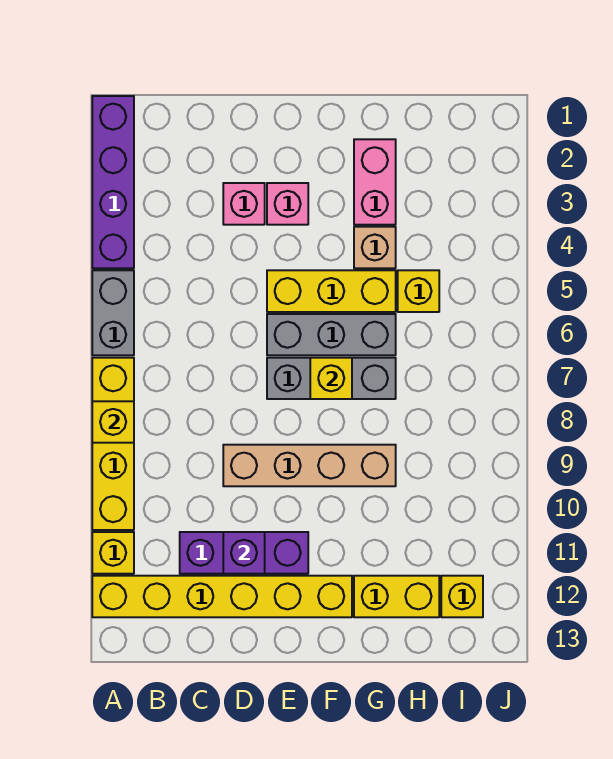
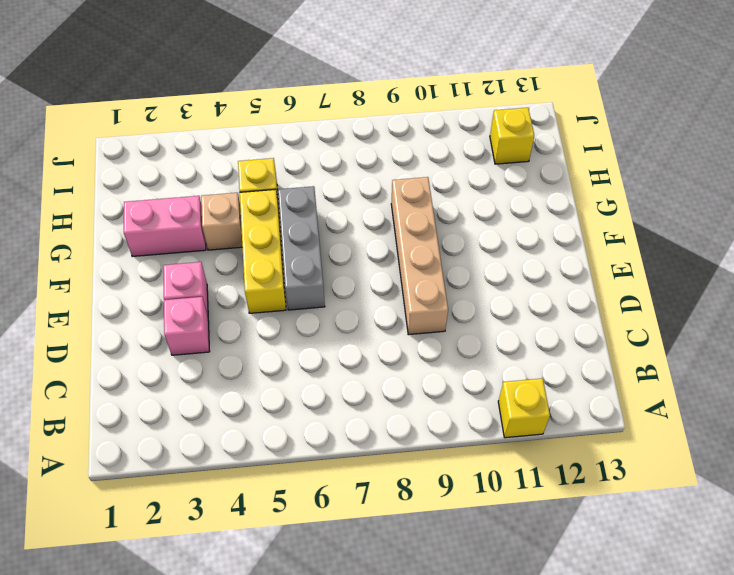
none -> purple 1x4 brick [92,96,134,268]
none -> grey 1x2 brick [92,270,134,355]
none -> yellow 1x4 brick [92,358,134,530]

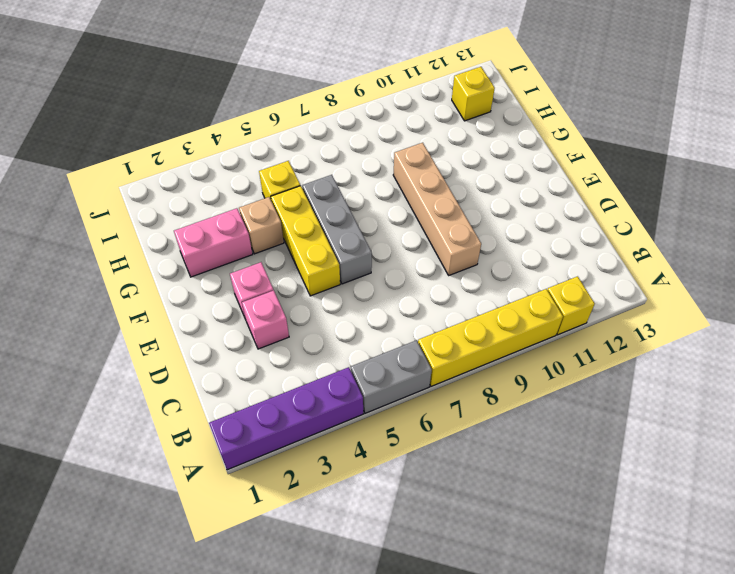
none -> yellow 1x6 brick [92,576,352,617]
none -> purple 1x3 brick [180,532,308,574]
none -> grey 1x3 brick [267,358,396,399]

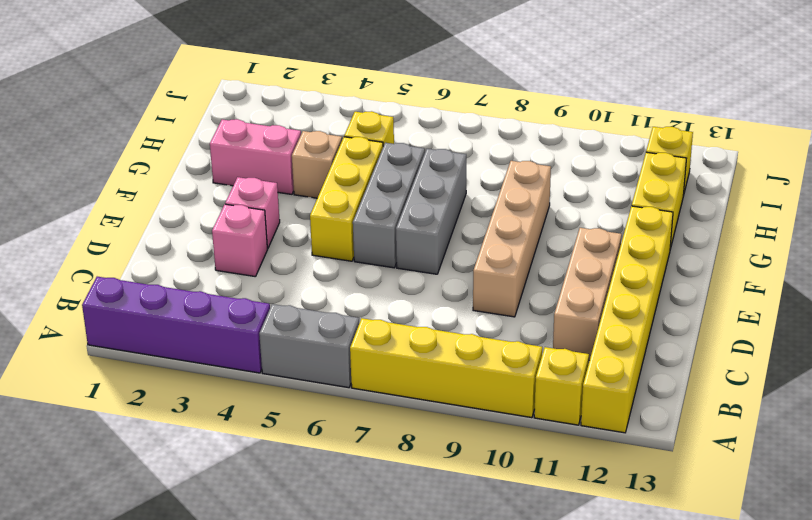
tan 1x3 brick [553,228,622,360] -> purple 1x3 brick [180,532,308,574]
none -> yellow 1x1 brick [92,401,134,443]
none -> purple 1x1 brick [223,532,265,574]
none -> yellow 1x1 brick [310,358,352,399]

